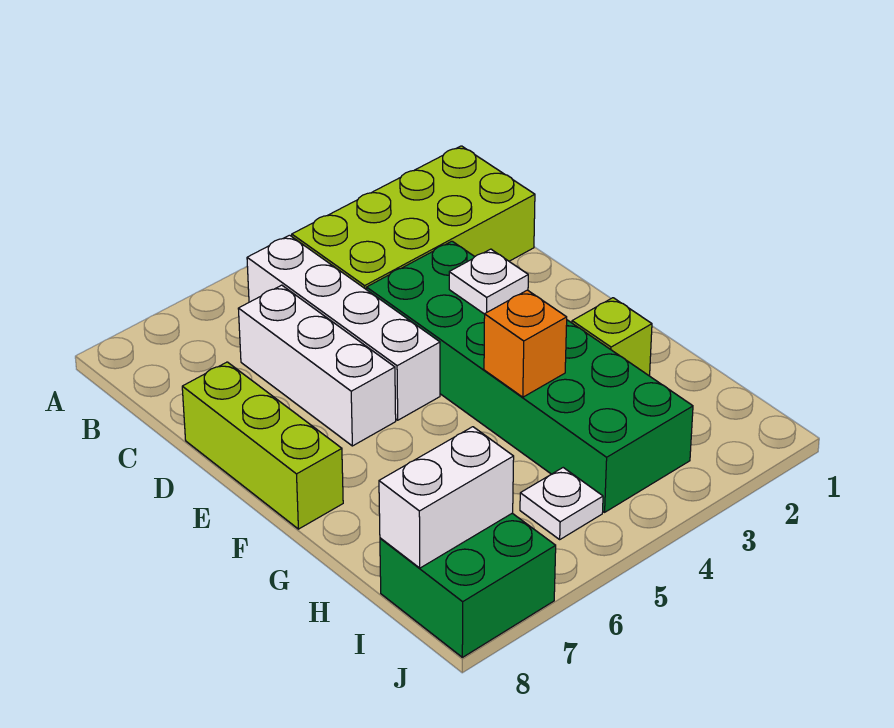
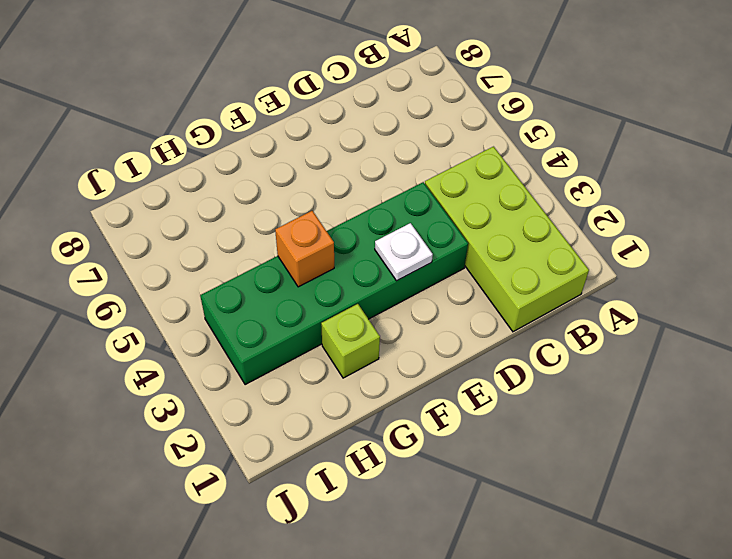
none -> white 1x4 brick [247,235,440,420]
none -> white 1x3 brick [238,285,396,446]

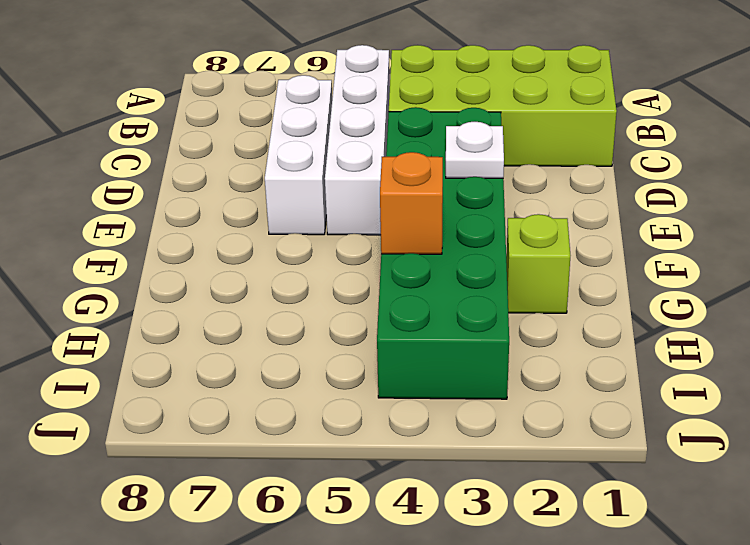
none -> lime 1x3 brick [182,362,343,529]
none -> white 1x1 plate [520,468,603,539]

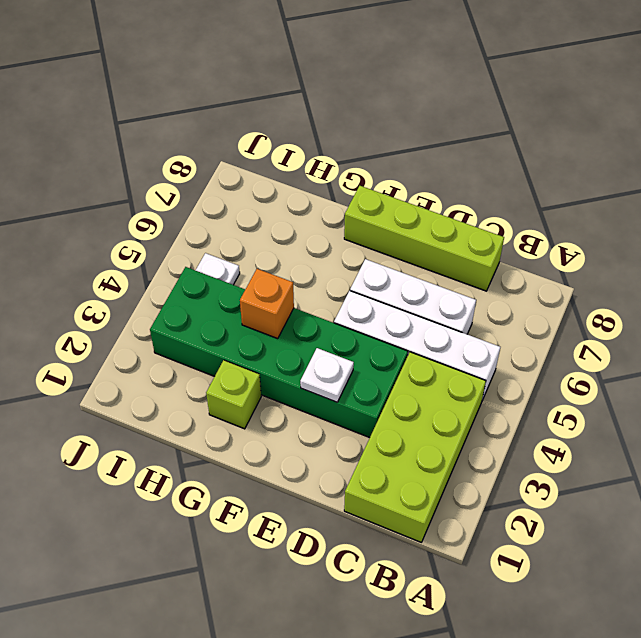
lime 1x4 brick [344,186,504,291] -> lime 1x3 brick [182,362,343,529]
none -> green 2x2 brick [380,513,556,657]
none -> white 1x2 brick [379,427,514,568]

